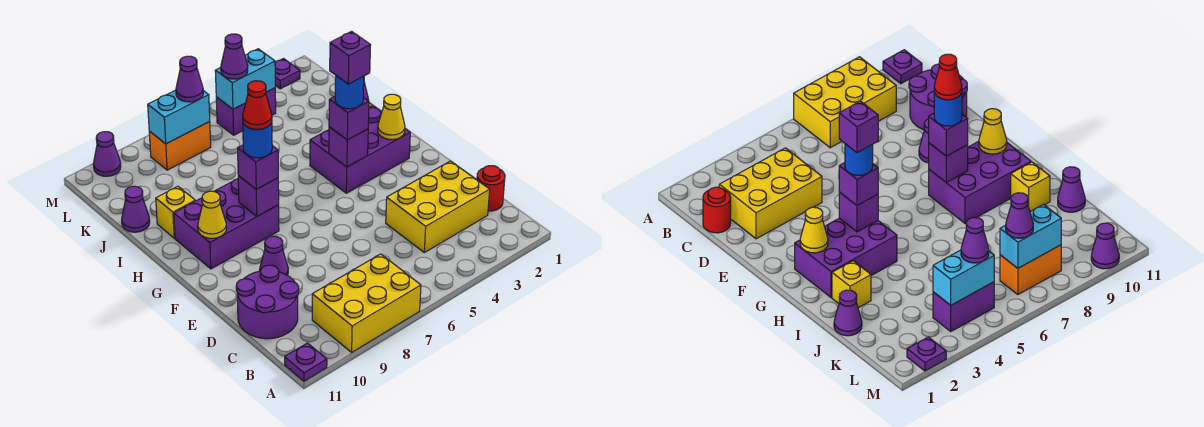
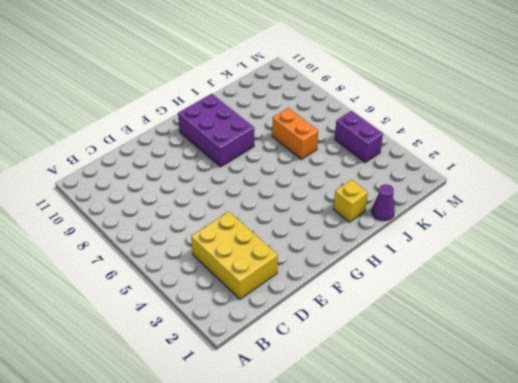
orange 1x2 brick [272,108,318,159] -> orange 1x2 brick moved to [149,122,211,170]
none -> yellow 2x3 brick [312,254,421,352]
none -> purple 1x1 plate [285,343,327,381]
none -> red 1x1 round brick [477,166,505,211]
none -> purple 2x2 round brick [236,265,299,339]

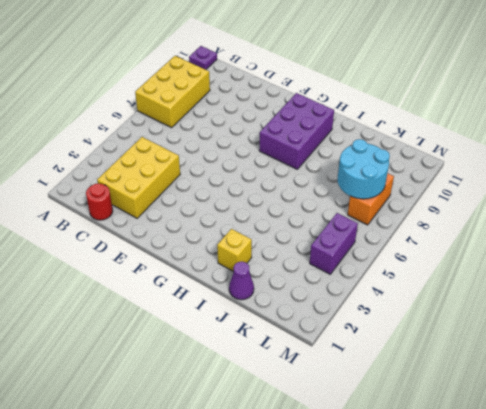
cyan 2x2 round brick [338,139,390,199] -> cyan 1x2 brick [148,90,210,144]
none -> purple 2x2 round brick [236,265,299,339]
none -> purple 1x1 cone [260,236,288,276]
none -> purple 2x3 brick [310,106,410,193]
none -> yellow 1x1 brick [156,186,195,238]

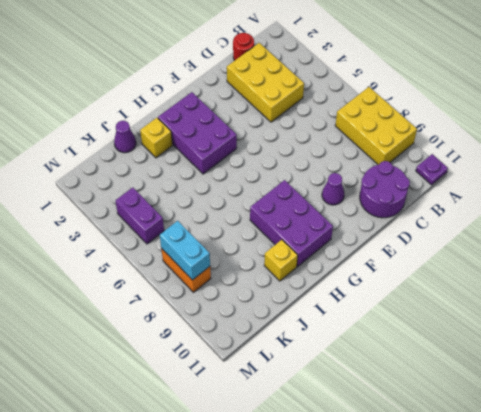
none -> purple 1x1 cone [122,186,150,232]
none -> purple 1x1 plate [275,59,300,89]
none -> purple 1x1 cone [93,132,121,176]
none -> yellow 1x1 cone [378,94,405,140]

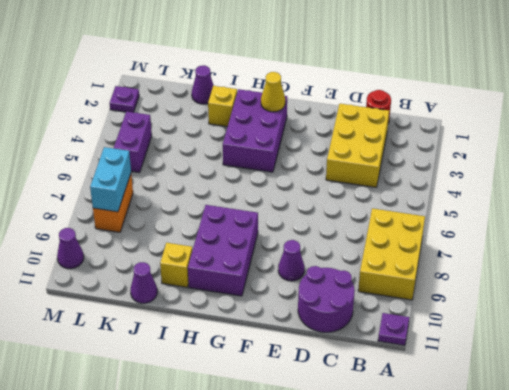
none -> purple 1x1 brick [329,127,368,167]
none -> purple 1x1 brick [238,176,279,216]
none -> yellow 1x1 cone [198,191,227,238]
none -> cyan 1x2 brick [215,49,275,109]

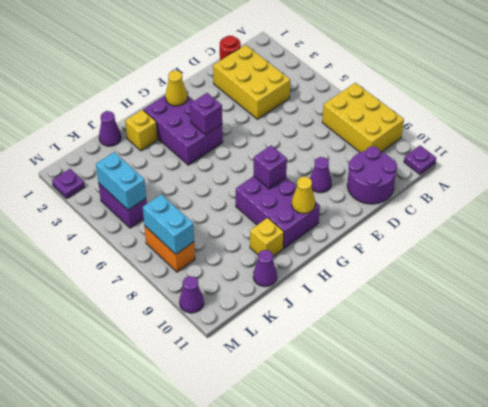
none -> purple 1x1 brick [329,97,369,140]
none -> purple 1x1 brick [238,145,278,189]
none -> purple 1x1 cone [221,34,248,79]
none -> purple 1x1 cone [176,56,203,102]

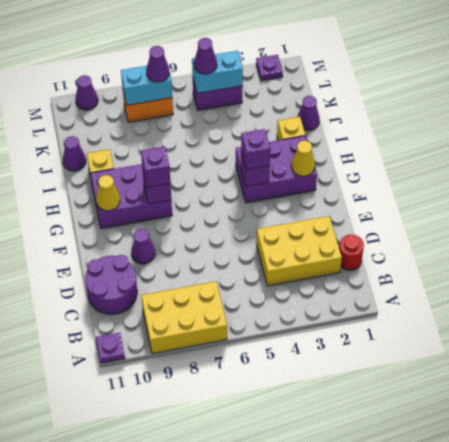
none -> blue 1x1 round brick [335,76,364,109]
none -> blue 1x1 round brick [243,122,272,158]
none -> purple 1x1 brick [330,32,371,84]
none -> red 1x1 cone [243,81,272,129]

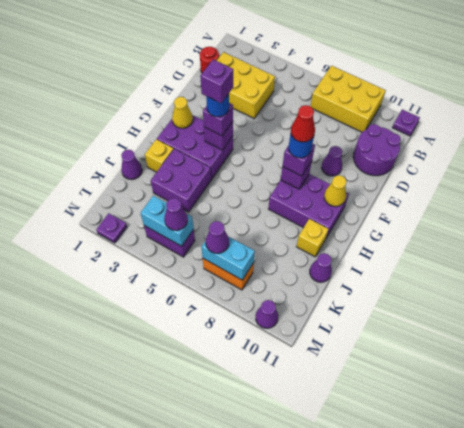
purple 2x2 brick [151,149,211,212] -> none

